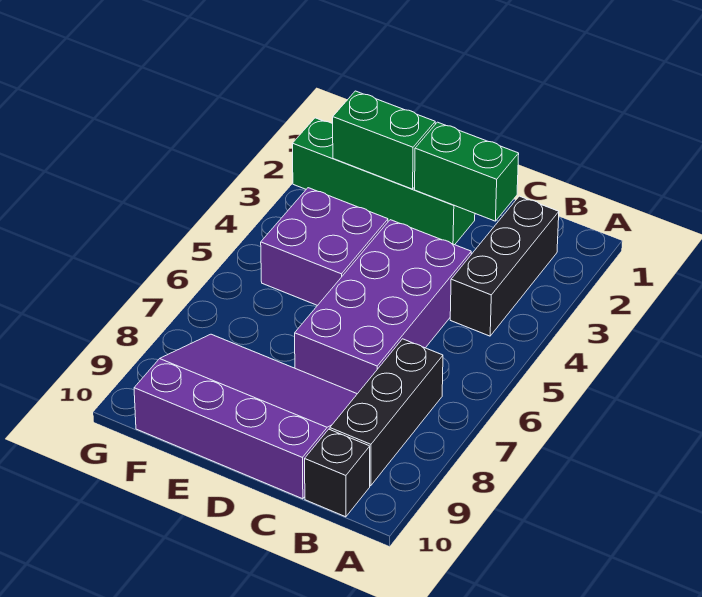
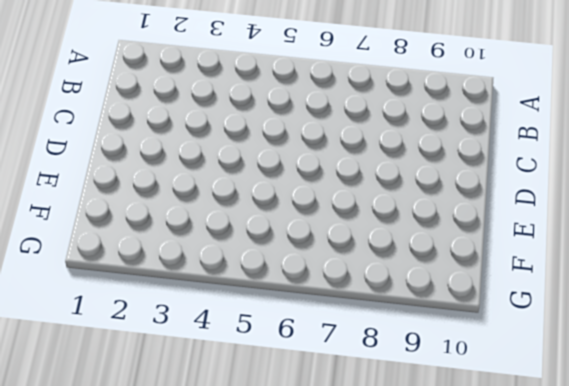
none -> black 1x3 brick [450,196,559,336]
none -> black 1x3 brick [330,339,443,486]

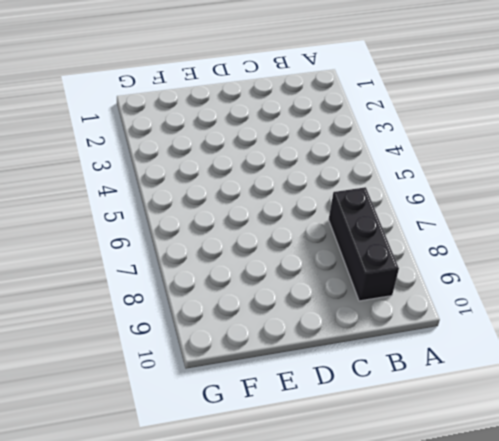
none -> black 1x3 brick [450,196,559,336]
none -> black 1x1 brick [305,429,370,517]

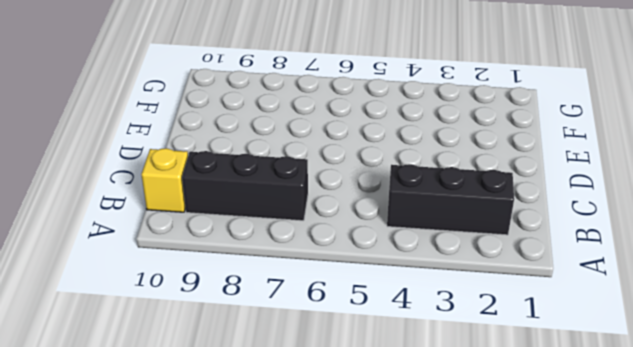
yellow 1x1 brick [141,148,188,212] -> black 1x1 brick [305,429,370,517]
none -> purple 2x4 brick [295,220,471,394]
none -> purple 3x4 slope [134,334,357,499]

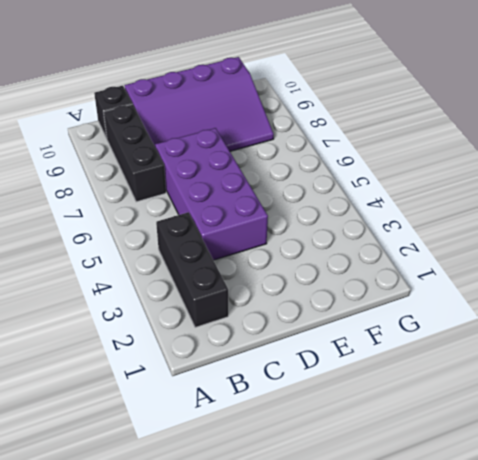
none -> green 1x4 brick [292,118,475,245]
none -> purple 2x2 brick [261,188,388,306]

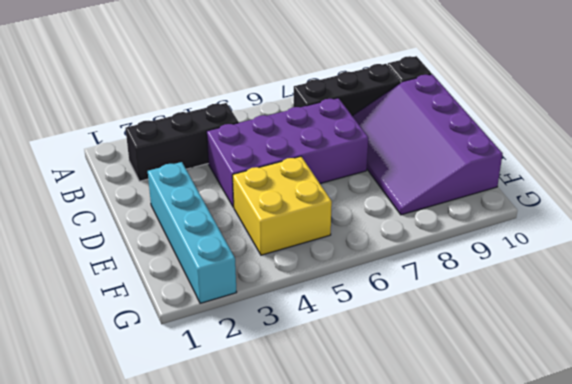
cyan 1x4 brick [148,162,237,303] -> green 1x4 brick [292,118,475,245]
yellow 2x2 brick [233,157,332,255] -> purple 2x2 brick [261,188,388,306]
none -> green 1x2 brick [415,122,519,221]
none -> green 1x2 brick [333,91,435,189]

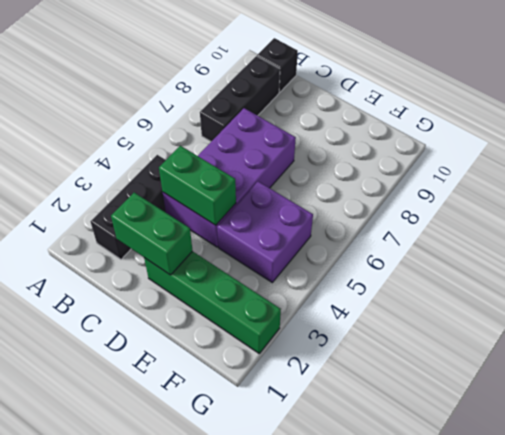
green 1x2 brick [159,146,236,225] -> green 1x2 brick moved to [333,91,435,189]
none -> purple 3x4 slope [134,334,357,499]

